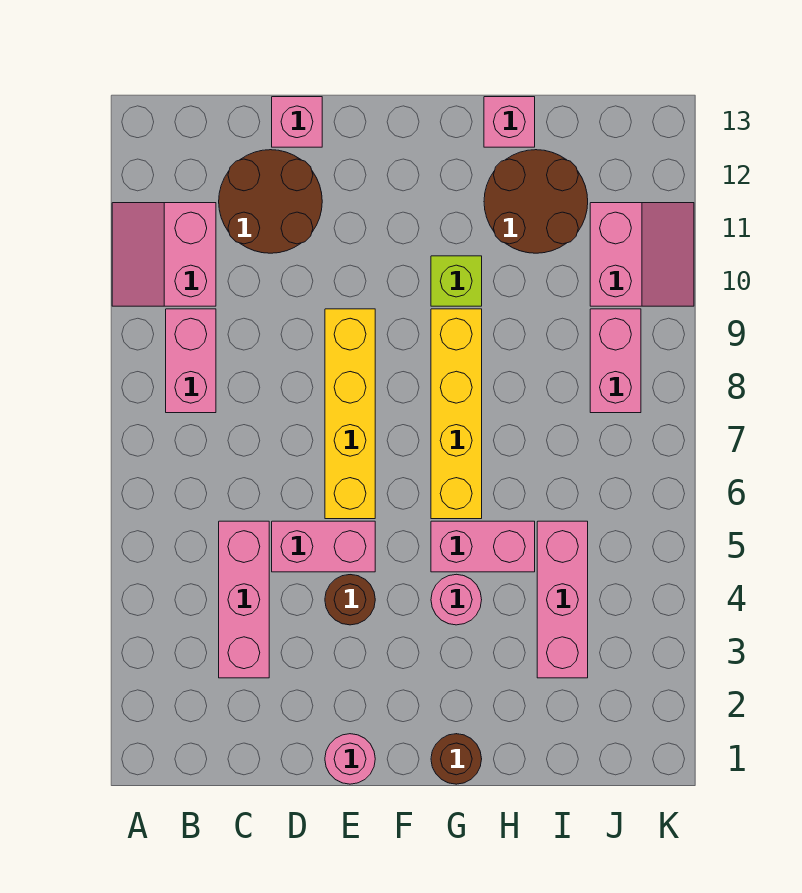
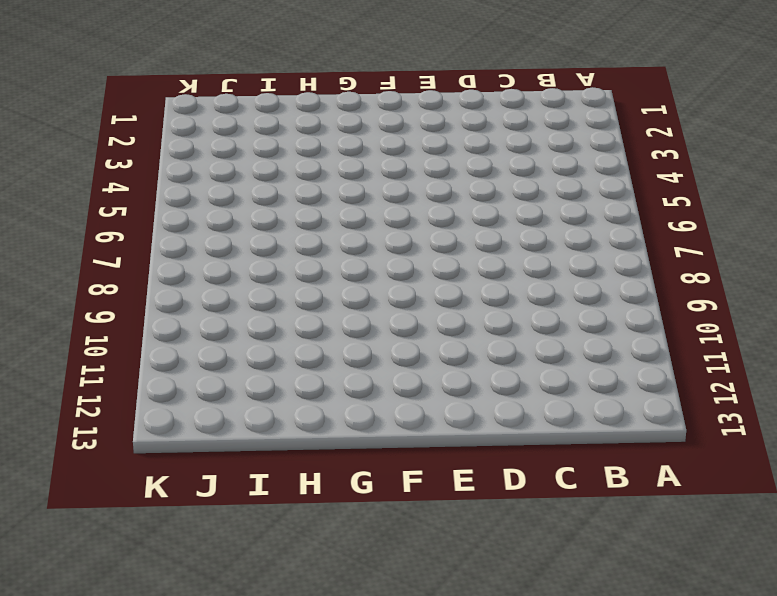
none -> pink 2x2 slope [112,203,216,306]
none -> pink 1x2 brick [166,309,216,413]
none -> pink 1x3 brick [219,521,269,678]

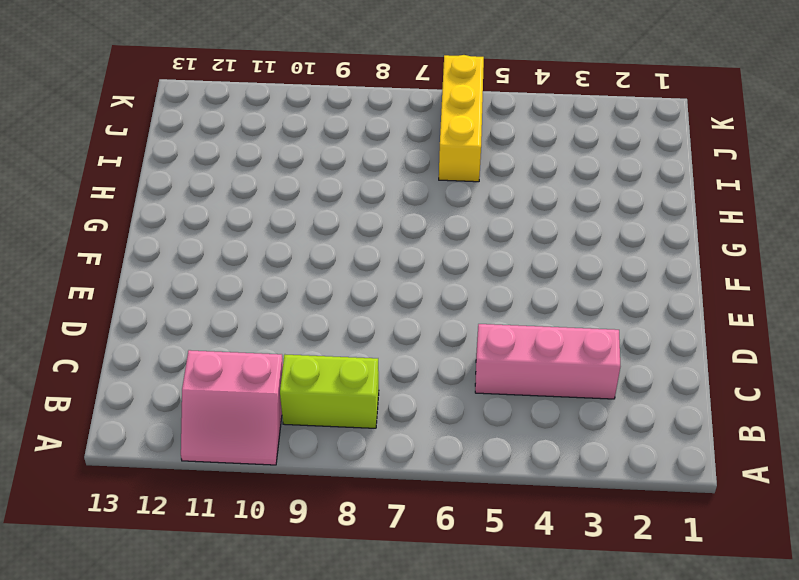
lime 1x2 brick [280,355,379,428] -> pink 1x2 brick [166,309,216,413]
yellow 1x3 brick [439,55,484,182] -> none
none -> brown 2x2 round brick [219,150,322,253]
none -> pink 1x2 brick [272,521,375,572]
none -> pink 1x1 brick [272,97,322,147]

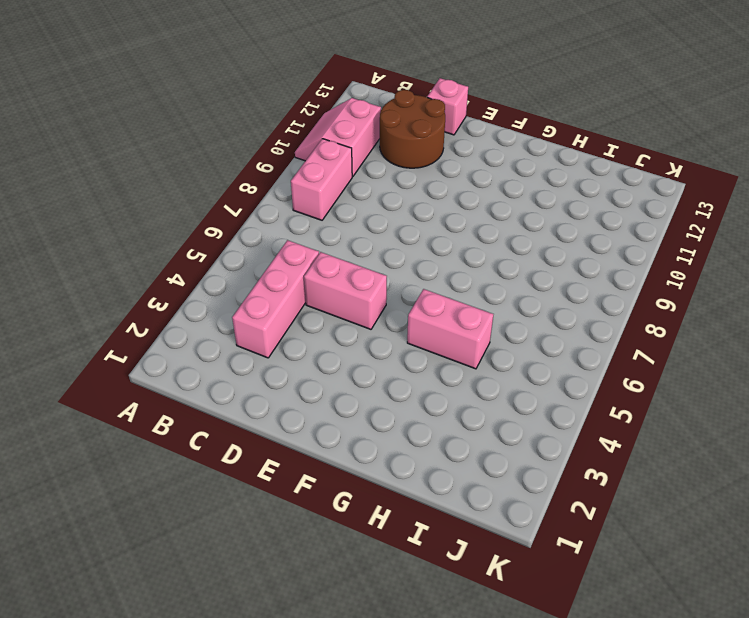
none -> pink 1x1 round brick [325,734,375,784]
none -> brown 1x1 round brick [325,575,375,625]
none -> yellow 1x4 brick [325,309,375,519]

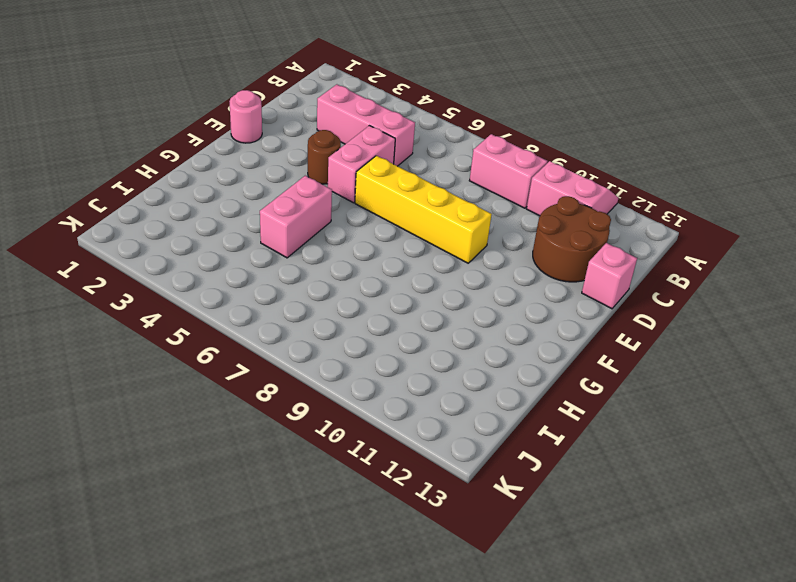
none -> brown 1x1 round brick [431,734,482,784]
none -> pink 1x1 round brick [431,574,482,625]
none -> yellow 1x4 brick [431,309,482,519]

